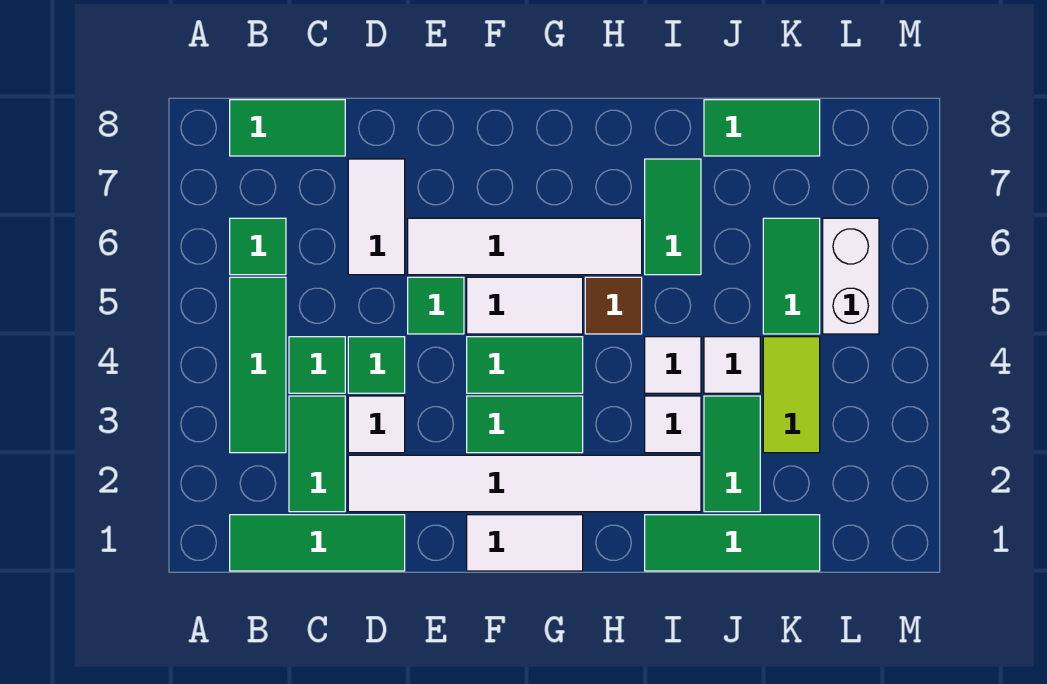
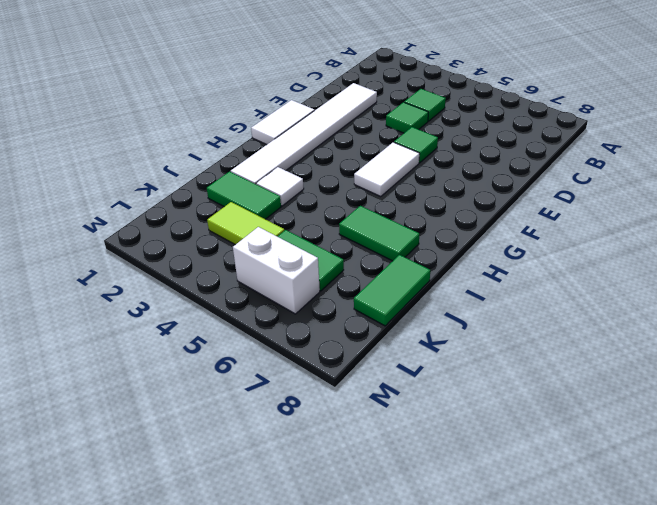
none -> green 1x3 tile [230,515,405,571]
none -> green 1x3 tile [230,277,286,453]
none -> green 1x1 tile [230,218,286,275]

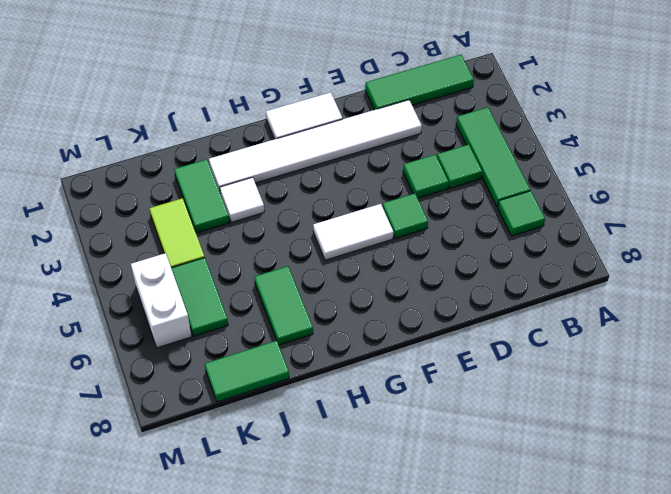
none -> green 1x2 tile [230,100,345,156]
none -> green 1x2 tile [289,396,345,512]
none -> white 1x1 tile [348,396,405,453]

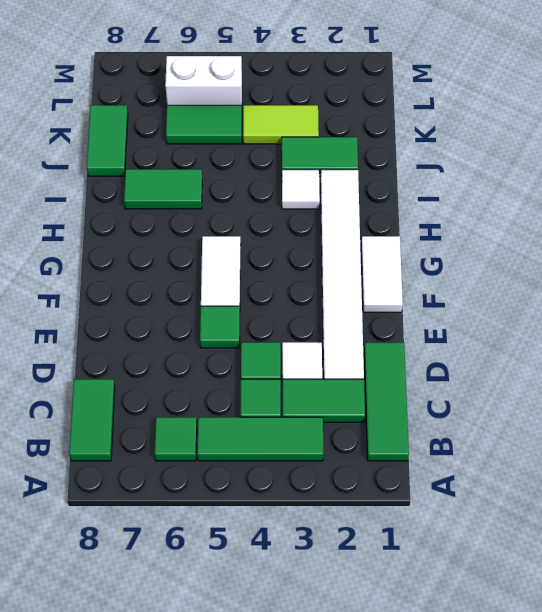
none -> white 1x2 tile [348,159,405,275]
none -> white 1x4 tile [408,218,642,275]
none -> green 1x2 tile [467,396,583,453]

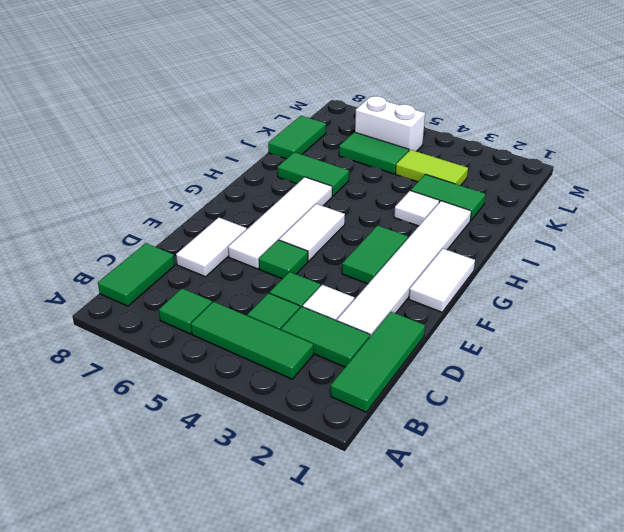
white 1x2 tile [176,217,247,277] -> white 1x2 tile turned to [348,159,405,275]
none -> green 1x2 tile [467,337,583,393]
none -> brown 1x1 tile [585,277,642,334]
none -> green 1x3 tile [645,515,820,571]

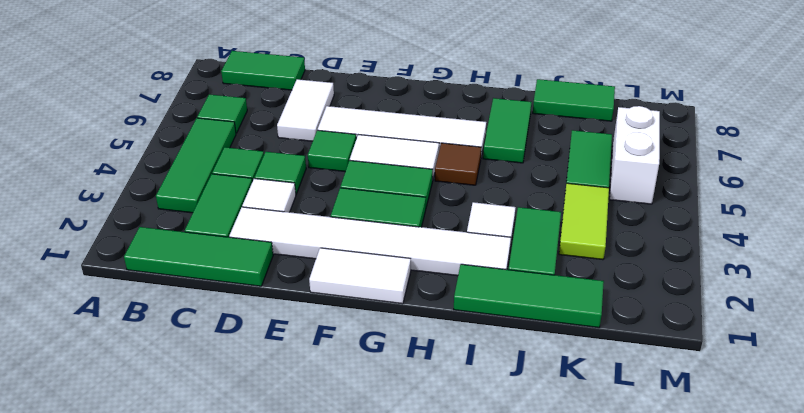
none -> white 1x1 tile [645,337,701,393]
none -> white 1x1 tile [704,337,760,393]

